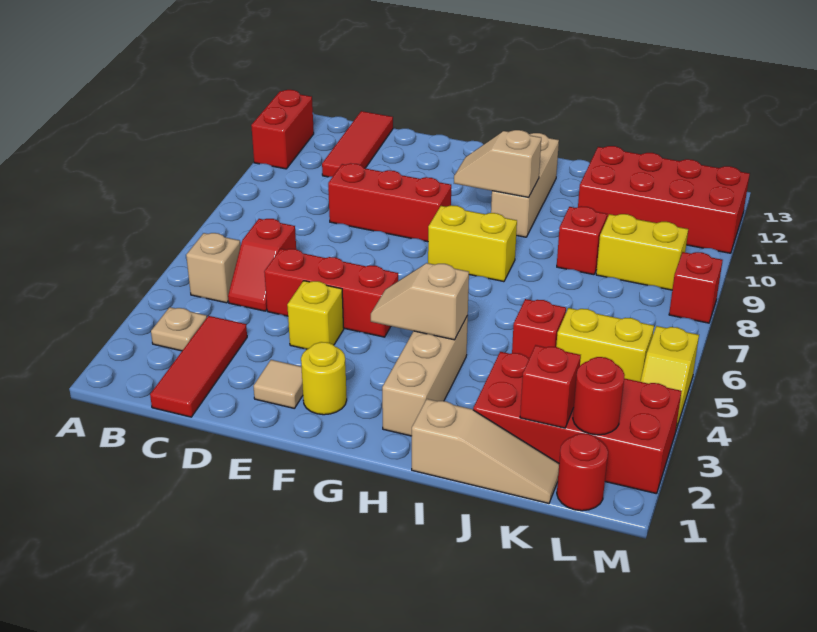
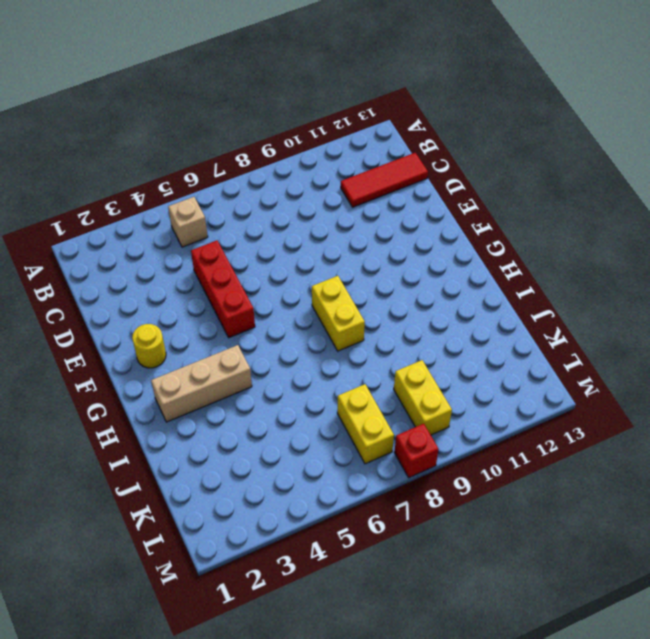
yellow 1x2 brick [337,384,394,464] -> yellow 1x2 brick moved to [556,308,654,382]
none -> red 1x2 brick [251,90,314,169]
none -> tan 1x1 plate [151,307,207,351]
none -> red 1x3 tile [150,316,247,417]

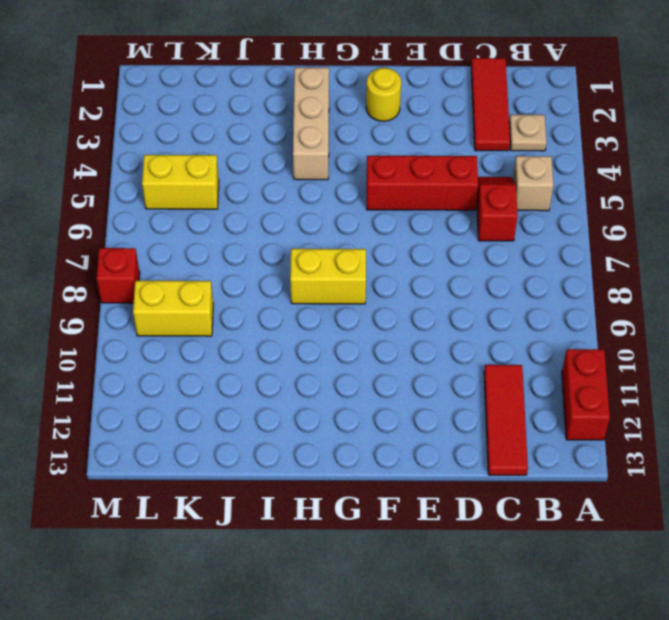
none -> red 1x3 brick [328,163,451,242]
none -> tan 1x1 tile [254,360,303,409]
none -> yellow 1x1 brick [287,281,344,349]

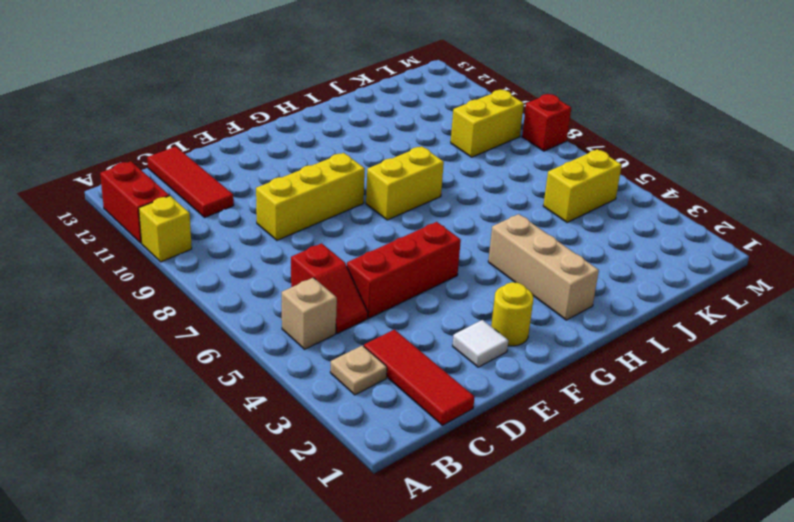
yellow 1x1 brick [139,196,192,262] -> yellow 1x1 brick moved to [287,281,344,349]
yellow 1x3 brick [256,153,365,240] -> red 1x3 brick [328,163,451,242]
white 1x1 tile [453,320,508,367] -> tan 1x1 tile [254,360,303,409]
none -> tan 1x3 brick [491,133,559,237]
none -> tan 1x3 slope [412,399,559,504]
none -> red 2x4 brick [473,352,681,494]

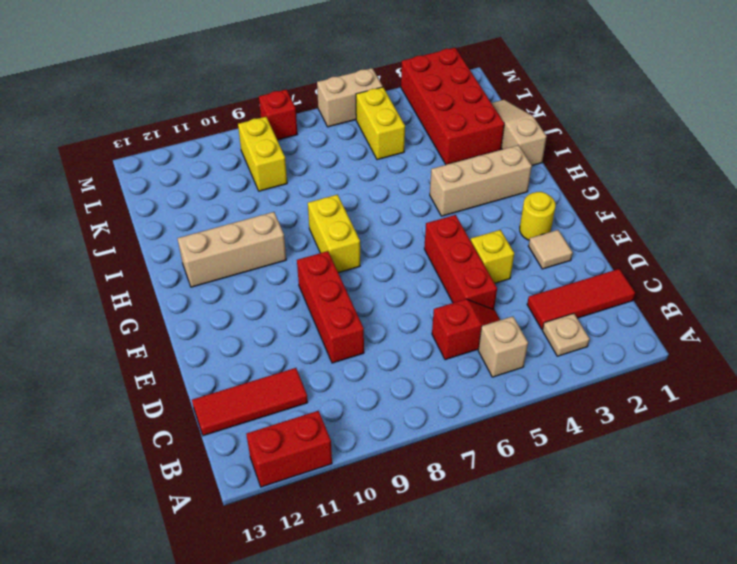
tan 1x2 brick [317,68,383,127] -> yellow 1x2 slope [640,326,699,429]
none -> red 1x1 brick [512,299,566,358]
none -> red 1x1 brick [557,206,607,275]
none -> red 2x4 brick [578,146,750,253]

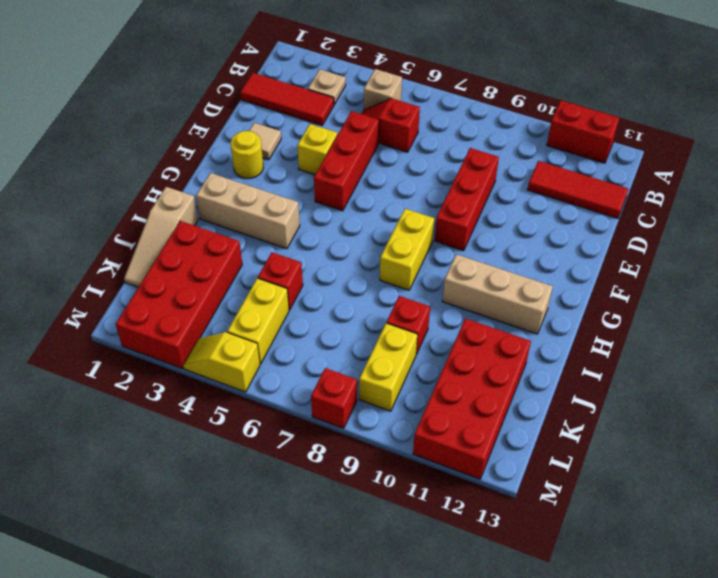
none -> red 1x1 round brick [557,433,608,511]
none -> tan 1x2 slope [371,263,469,340]
none -> tan 1x2 slope [454,130,541,197]

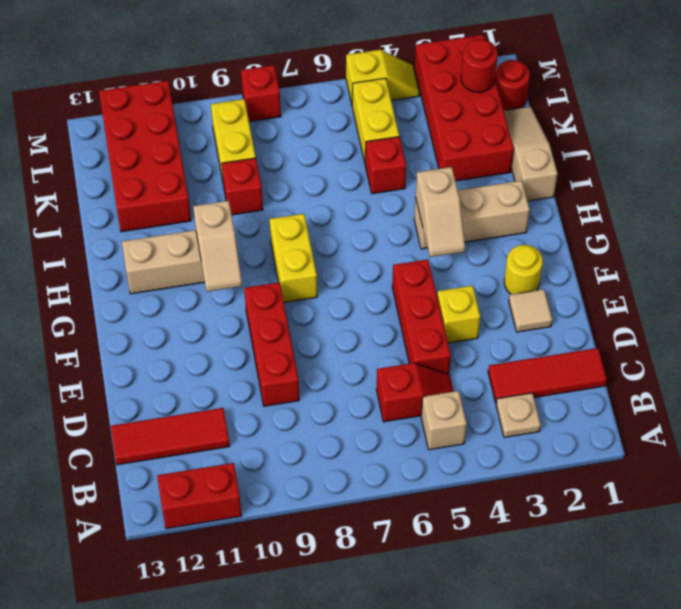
none -> red 1x1 brick [520,345,581,428]

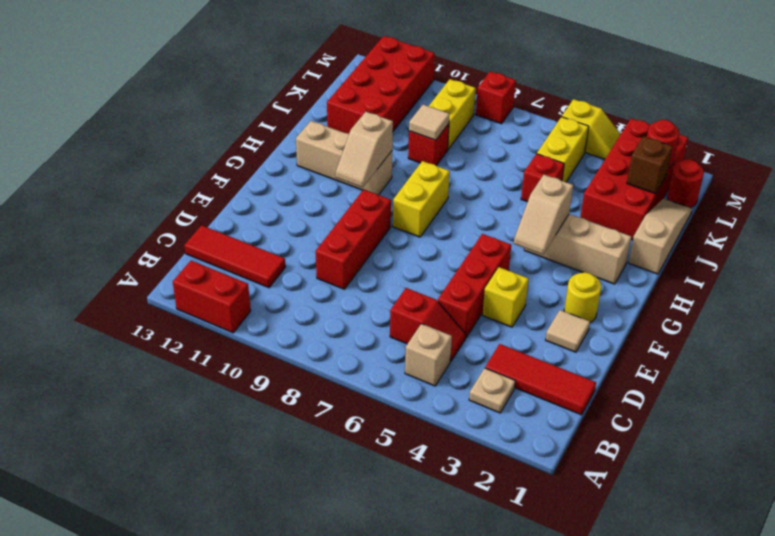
tan 1x1 tile [409,105,450,140] -> none
brown 1x1 brick [627,137,672,194] -> red 1x1 brick [520,345,581,428]

